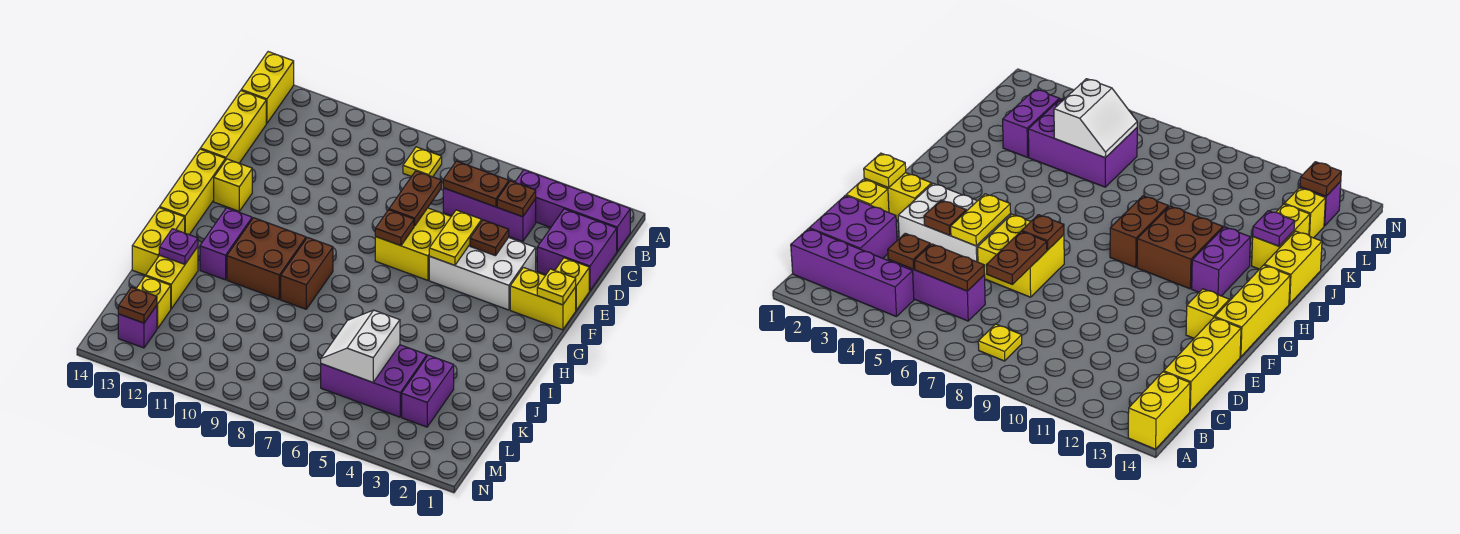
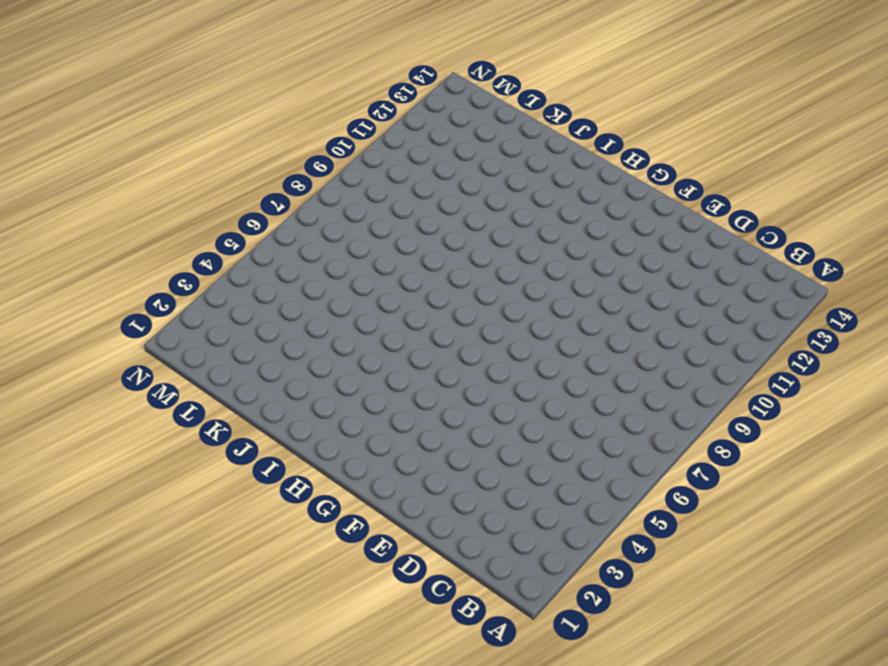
none -> yellow 1x2 brick [241,52,294,123]
none -> purple 1x4 brick [515,170,630,251]
none -> yellow 1x1 plate [403,147,442,177]
none -> purple 2x2 brick [537,209,617,291]

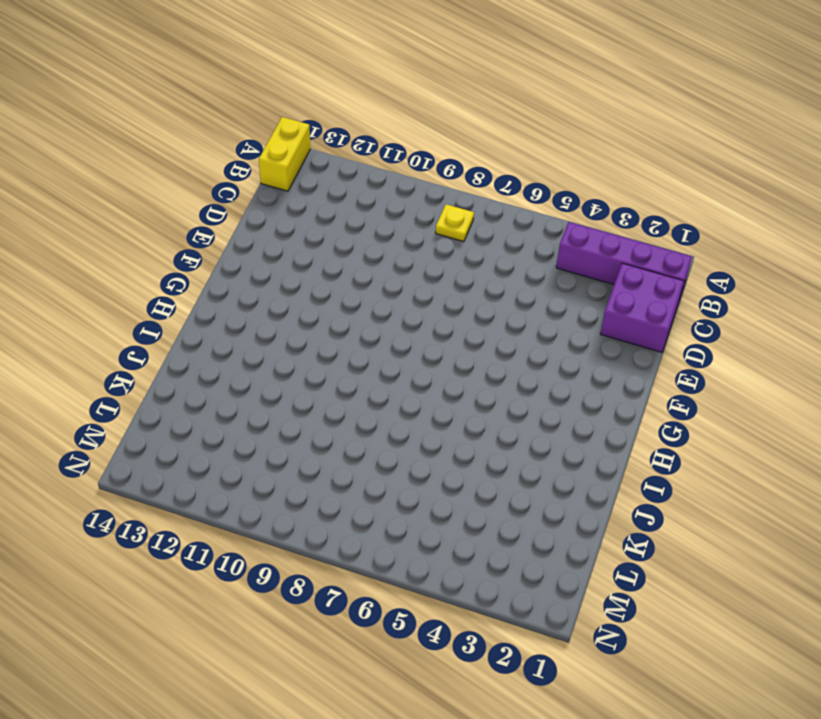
none -> purple 1x3 brick [443,188,536,242]
none -> yellow 1x3 brick [200,91,266,163]
none -> yellow 1x1 brick [555,258,589,310]
none -> white 2x3 brick [429,238,536,310]

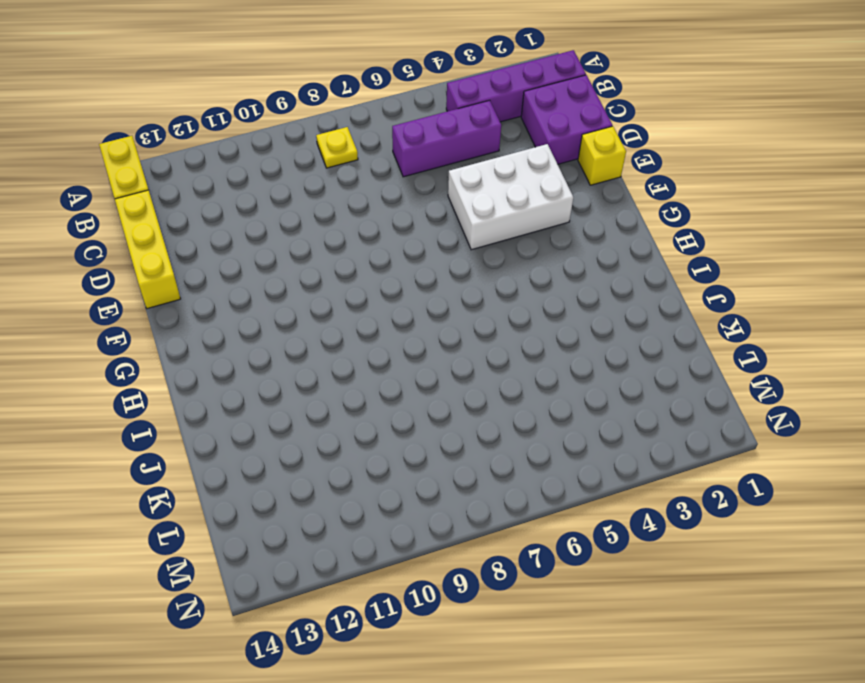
none -> yellow 2x2 brick [375,208,451,280]
none -> yellow 1x2 brick [510,267,576,330]
none -> yellow 1x1 brick [214,159,252,211]
none -> yellow 1x3 brick [160,149,225,235]

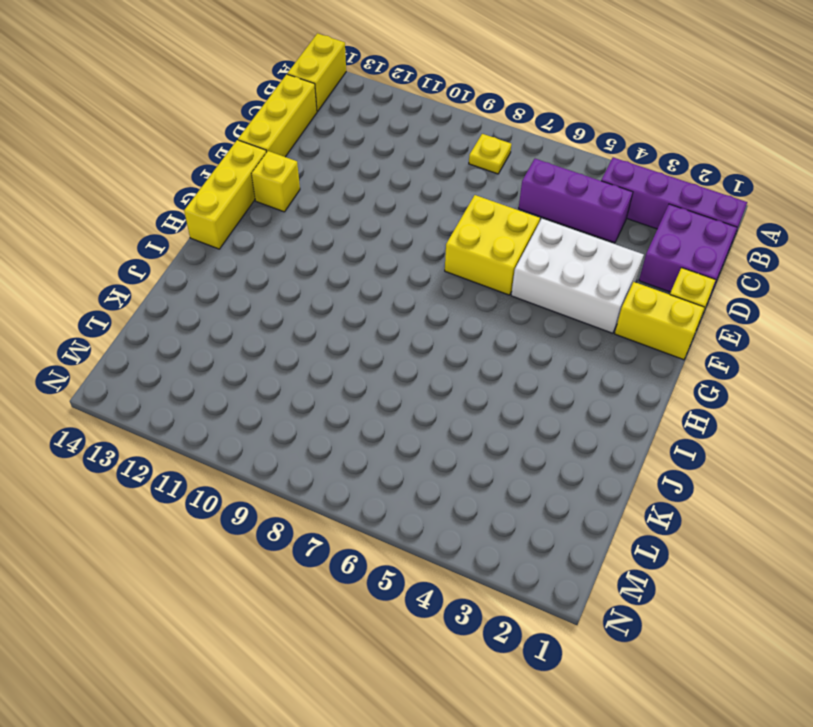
none -> brown 1x2 brick [281,238,333,309]
none -> brown 2x2 brick [227,218,306,299]
none -> purple 1x2 brick [200,208,252,280]
none -> yellow 1x2 brick [132,208,185,275]

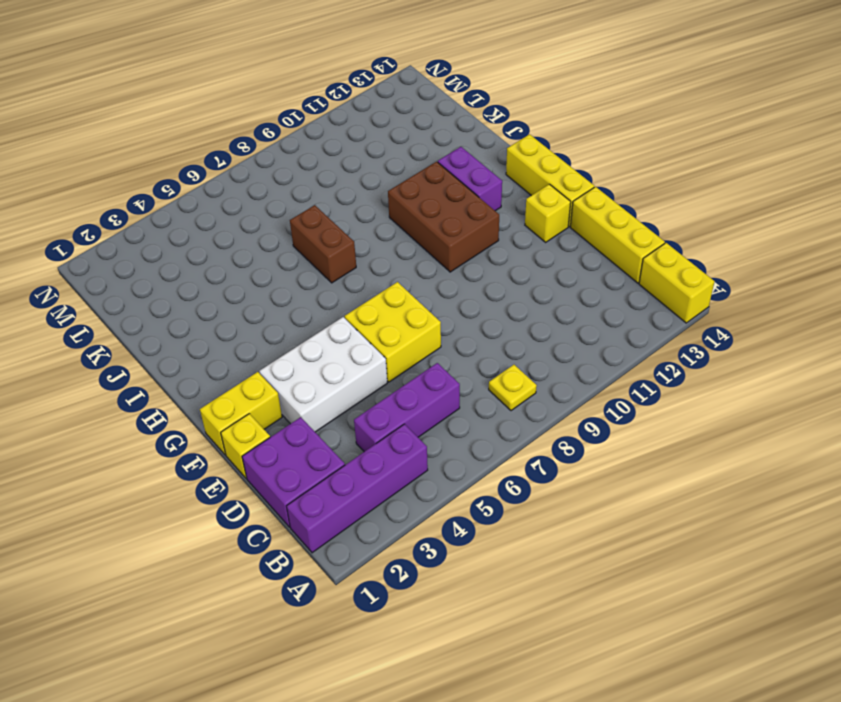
brown 2x3 brick [388,162,499,272] -> brown 2x2 brick [227,218,306,299]
brown 1x2 brick [290,205,356,283] -> brown 1x2 brick moved to [281,238,333,309]
none -> yellow 1x2 brick [132,208,185,275]
none -> yellow 1x2 brick [146,247,198,309]
none -> purple 1x2 brick [402,355,454,427]
none -> purple 2x3 brick [321,345,427,417]

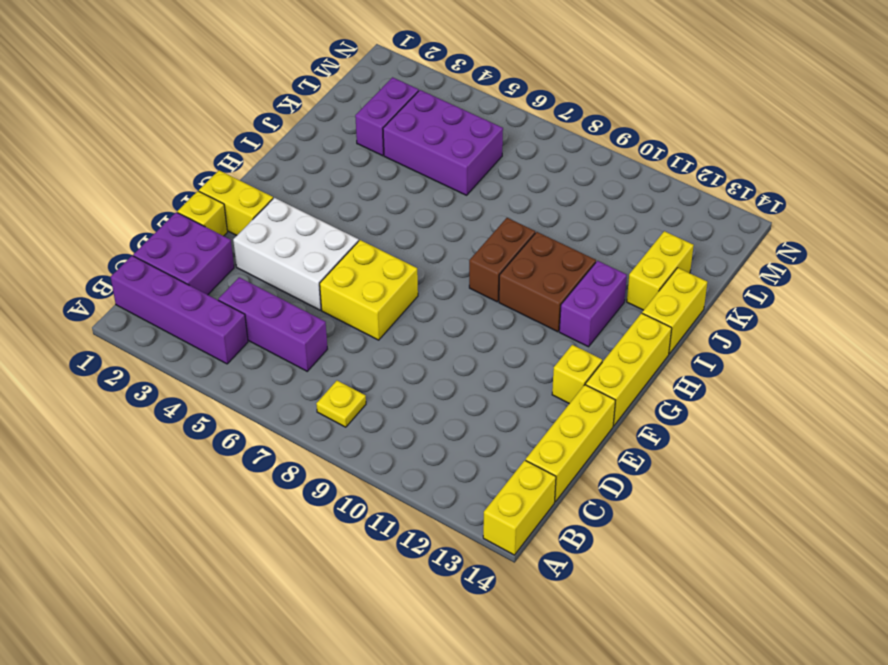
none -> yellow 1x1 brick [136,276,171,328]
none -> purple 1x1 brick [118,306,157,348]
none -> brown 1x1 plate [497,181,536,217]
none -> brown 1x2 plate [443,161,509,207]

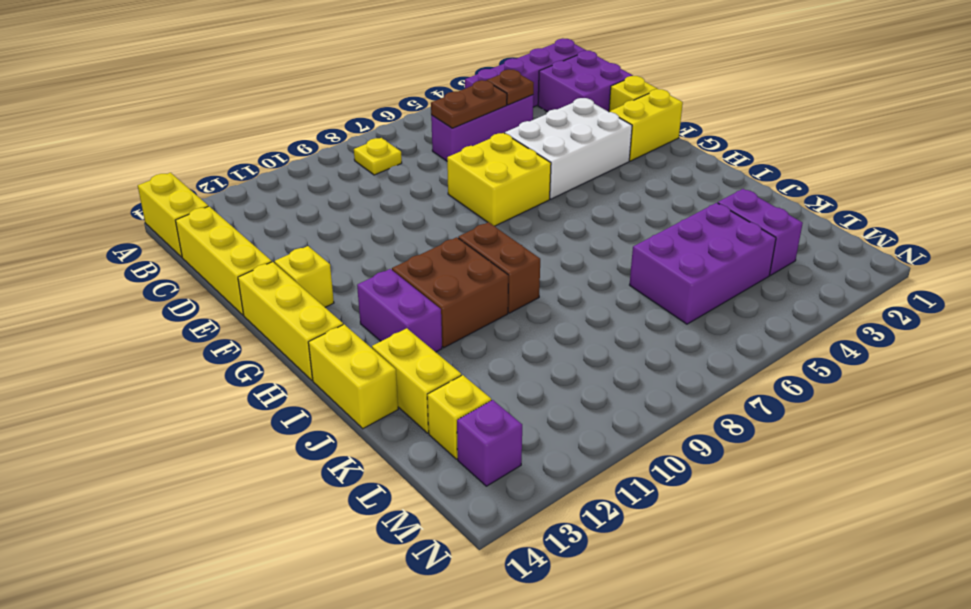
none -> brown 1x2 plate [389,171,441,226]
none -> brown 1x1 plate [470,220,509,256]
none -> yellow 1x2 plate [429,210,482,265]
none -> yellow 1x1 plate [537,269,576,305]

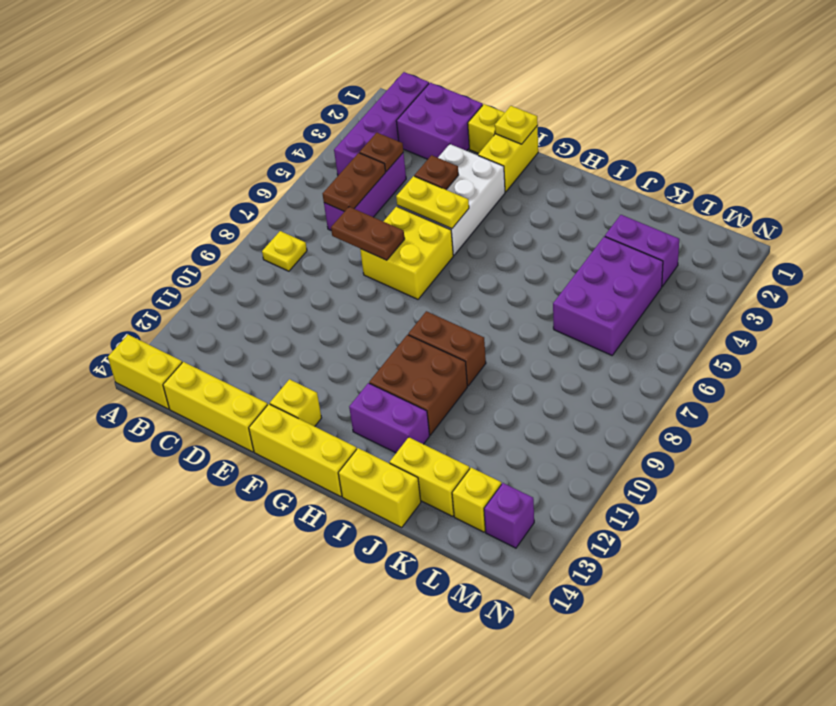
none -> brown 1x1 plate [375,210,414,246]
none -> purple 1x1 plate [159,229,198,264]
none -> white 2x2 slope [321,310,400,382]
none -> brown 1x1 plate [118,287,157,323]

